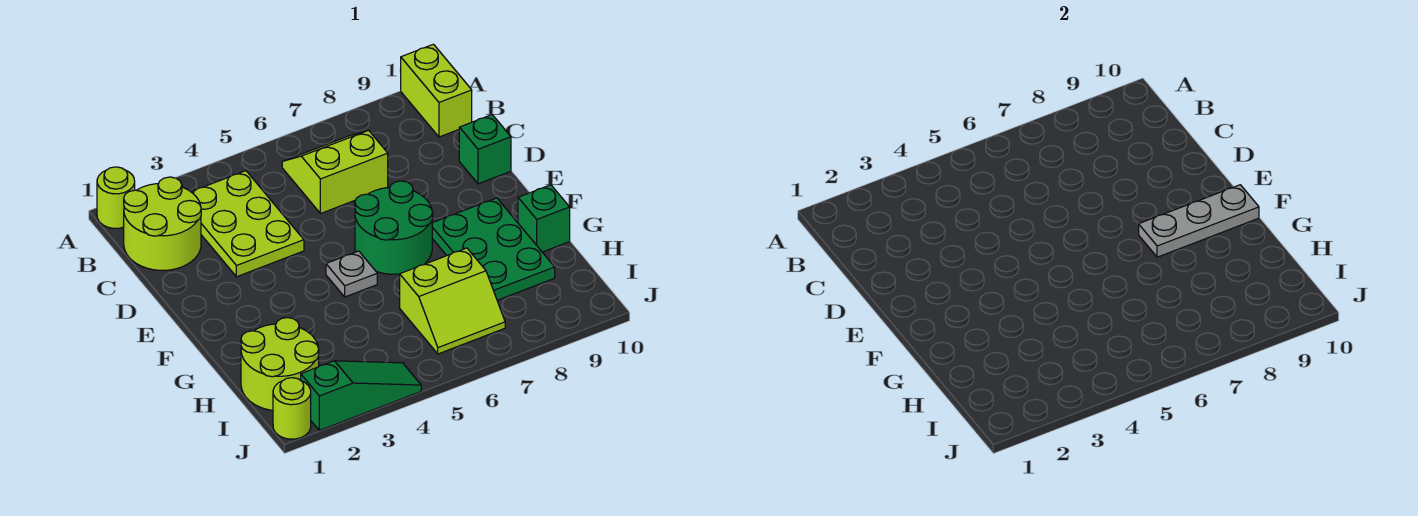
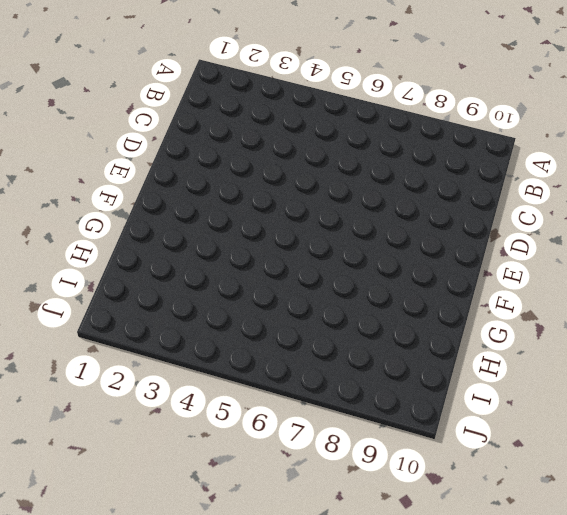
none -> lime 1x1 round brick [97,167,135,228]
none -> lime 1x2 brick [401,44,472,137]
none -> lime 2x2 round brick [124,177,201,270]

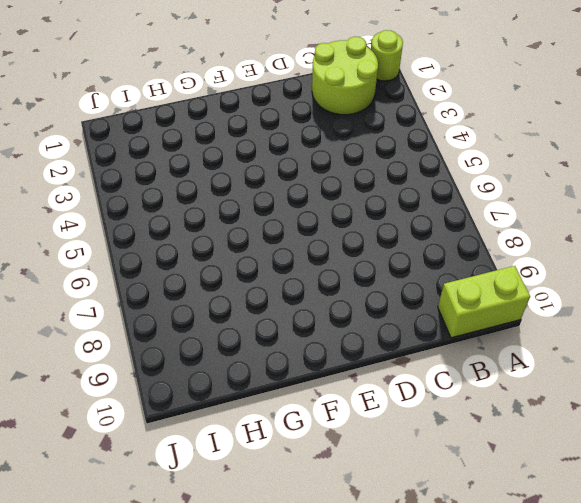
none -> lime 2x3 plate [192,171,304,277]
none -> lime 2x2 slope [282,130,388,214]
none -> green 1x1 brick [459,115,511,184]

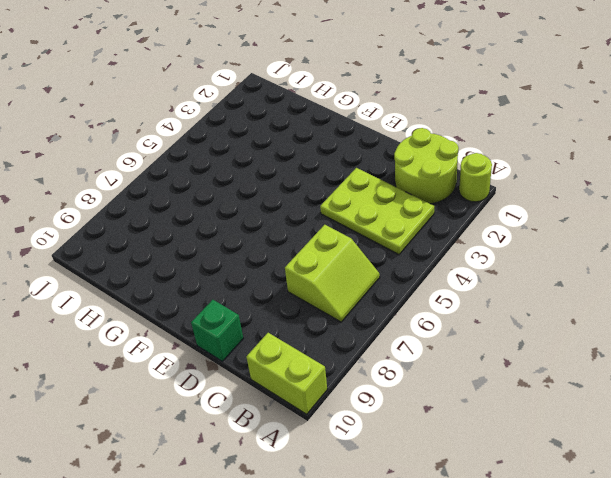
none -> green 2x2 round brick [355,181,433,274]
none -> grey 1x1 plate [326,251,377,297]
none -> green 2x3 plate [432,198,555,300]

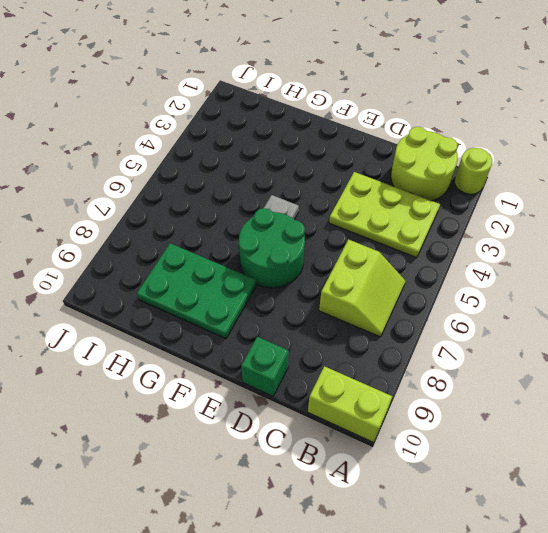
none -> green 1x1 brick [518,185,570,252]
none -> lime 2x2 round brick [241,318,319,410]
none -> lime 2x2 slope [400,248,505,354]

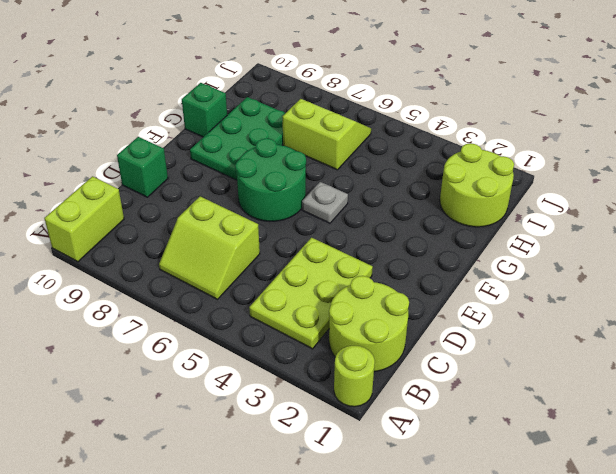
none -> lime 1x1 round brick [273,378,311,439]
none -> green 1x3 slope [301,361,421,430]
none -> grey 1x3 plate [1139,185,1259,257]

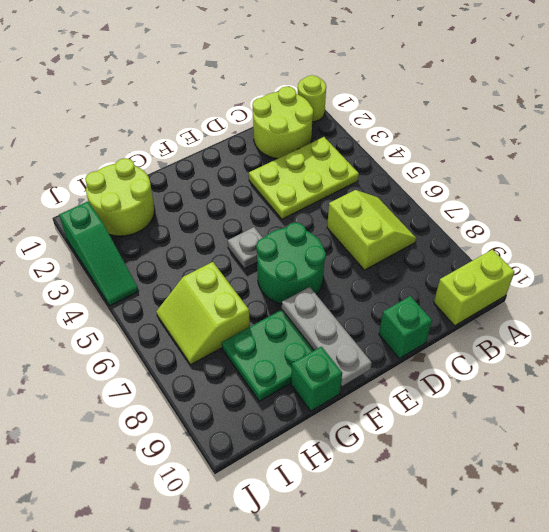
none -> lime 1x1 round brick [273,378,311,439]

